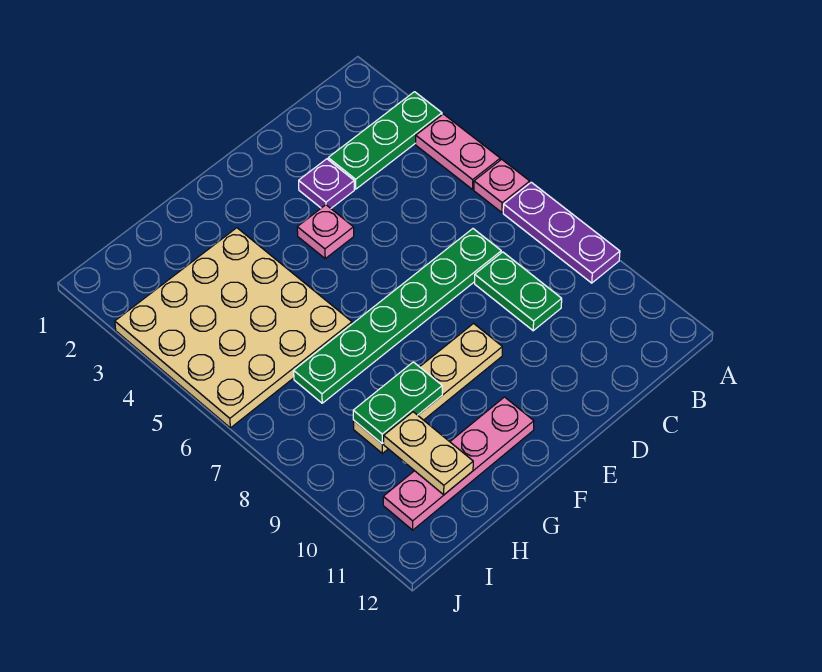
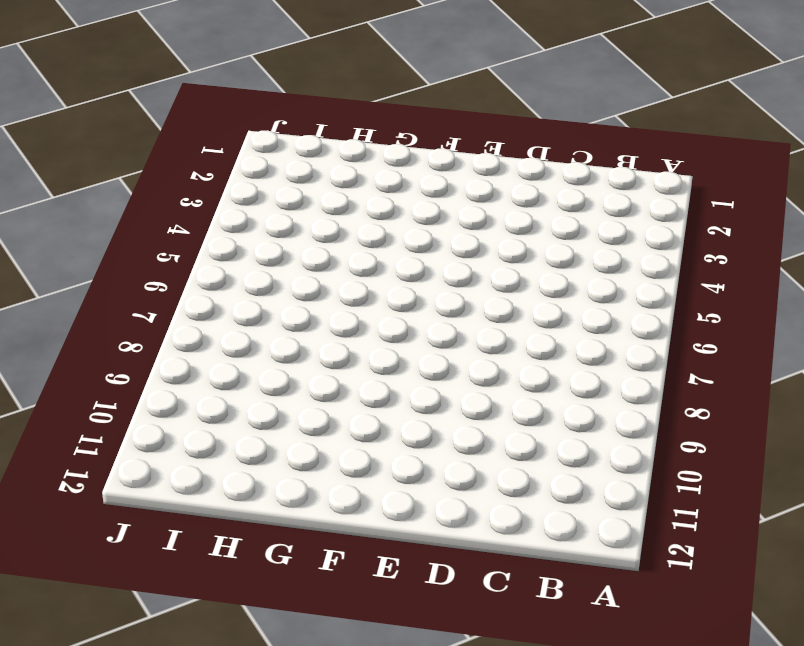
none -> green 1x3 plate [328,92,442,189]
none -> pink 1x2 plate [416,114,500,189]
none -> pink 1x1 plate [474,159,530,212]

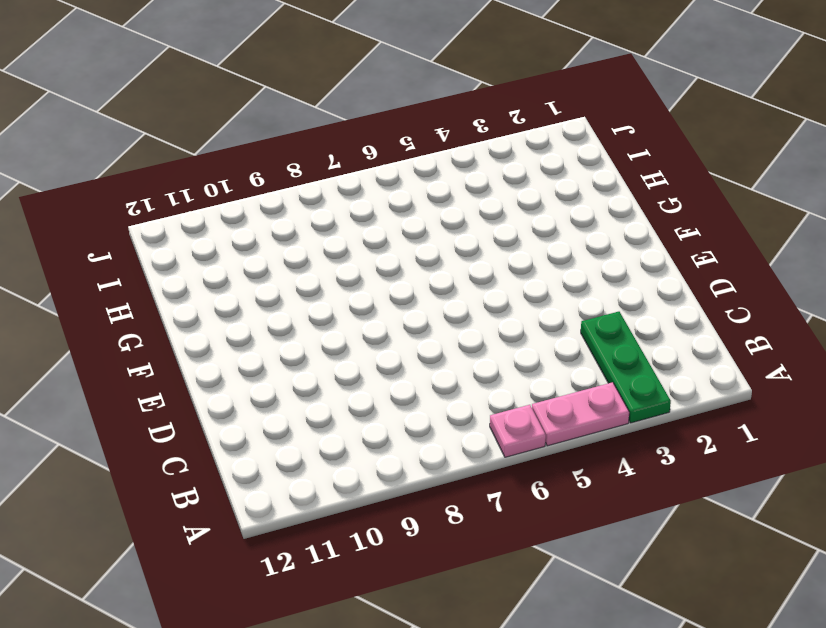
none -> purple 1x3 plate [503,182,620,283]
none -> green 1x6 plate [294,229,501,403]
none -> green 1x2 plate [475,252,562,331]

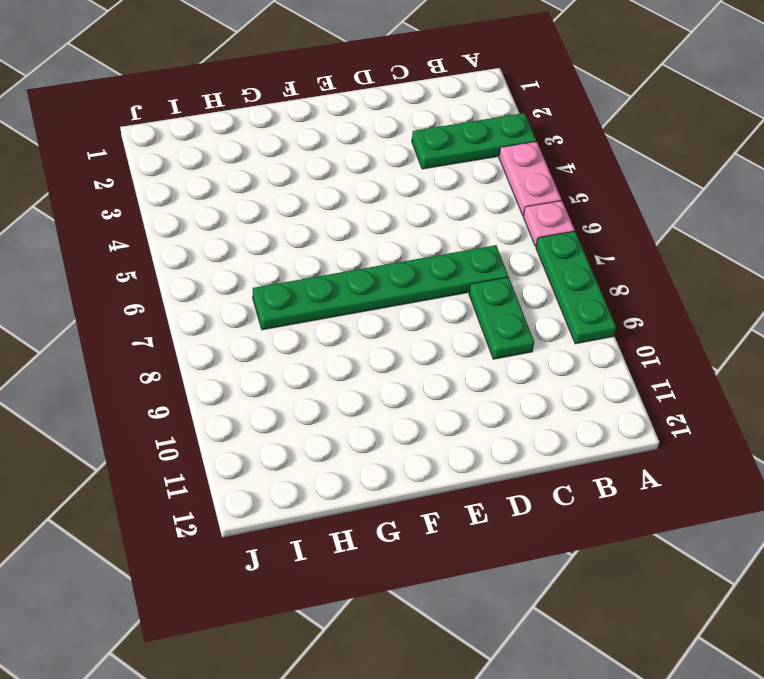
green 1x3 plate [536,231,616,344] -> purple 1x3 plate [503,182,620,283]
none -> purple 1x1 plate [299,159,354,208]
none -> pink 1x1 plate [297,205,354,258]
none -> tan 1x4 plate [353,324,502,453]

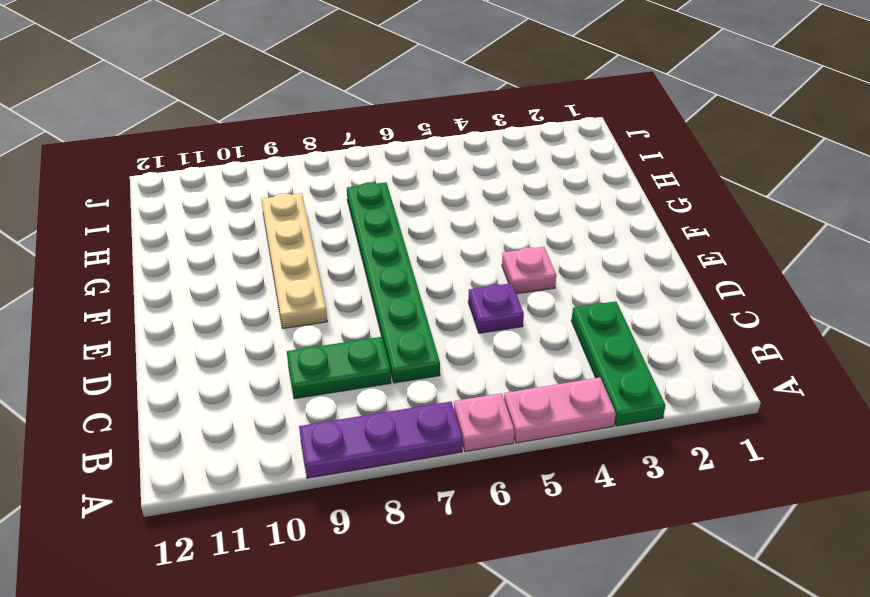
purple 1x1 plate [468,283,524,333] -> purple 1x1 plate moved to [299,159,354,208]
none -> pink 1x4 plate [383,397,534,530]
none -> tan 4x4 plate [115,228,352,428]
none -> green 1x2 plate [353,362,442,444]

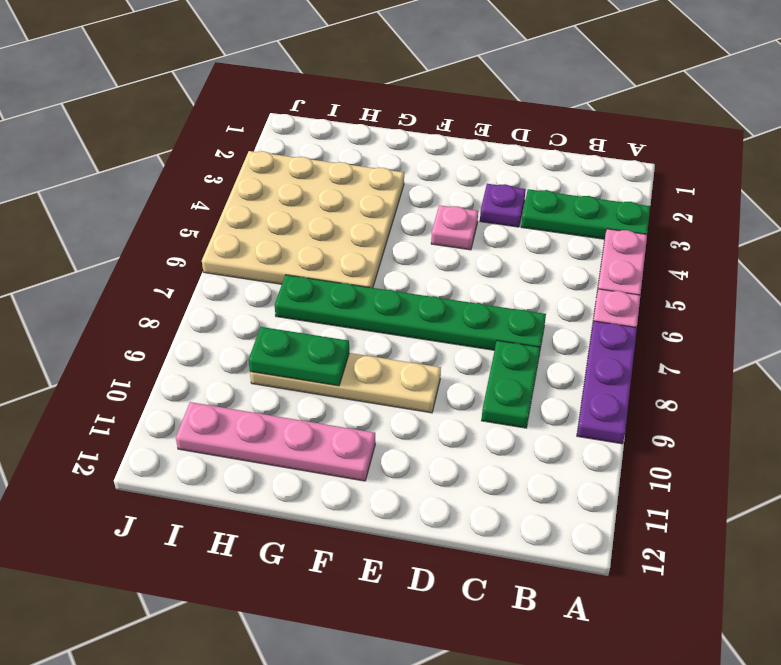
none -> tan 1x2 plate [384,412,473,495]

